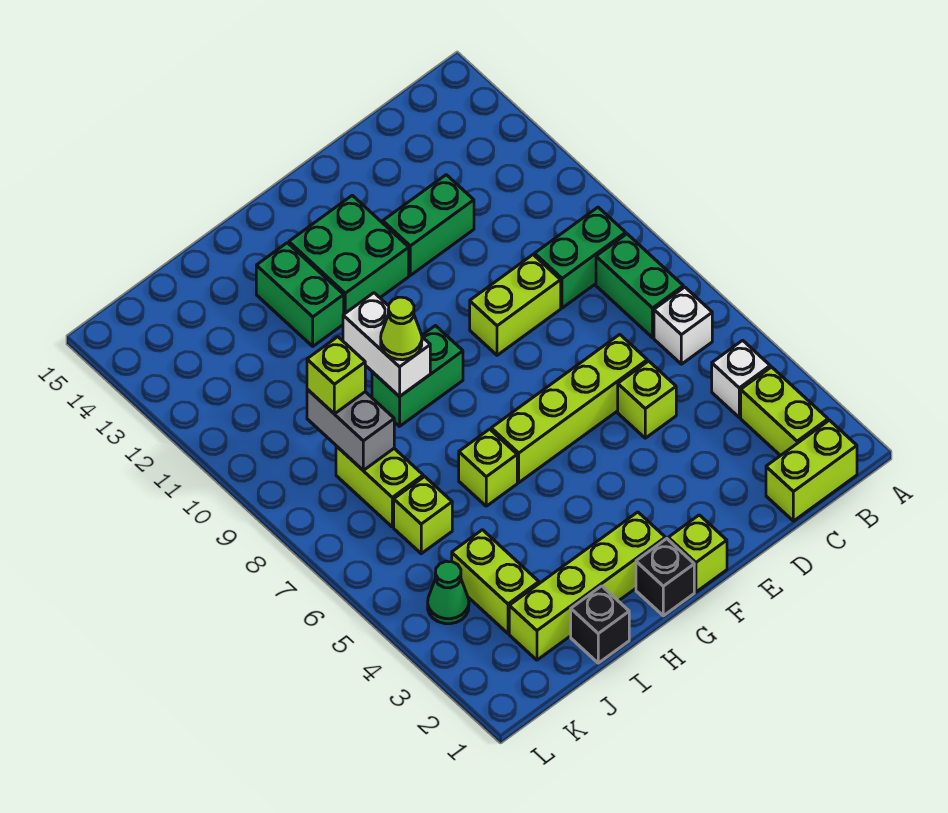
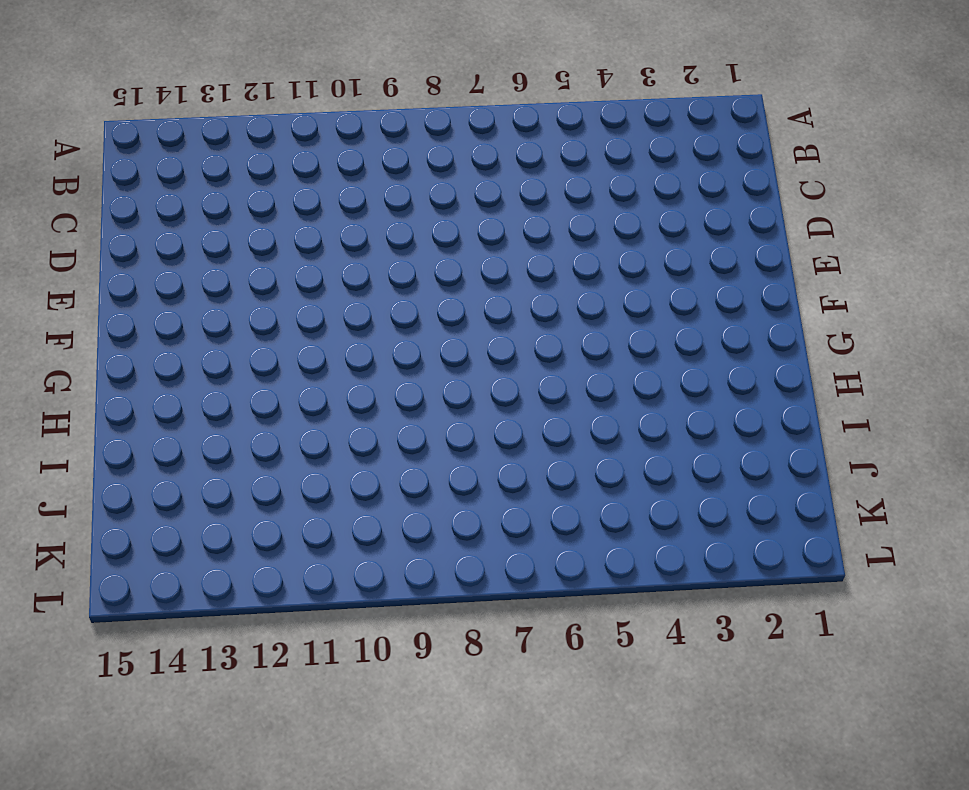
none -> lime 1x2 brick [766,420,857,521]
none -> lime 1x2 brick [741,367,828,456]
none -> white 1x1 brick [712,340,770,417]

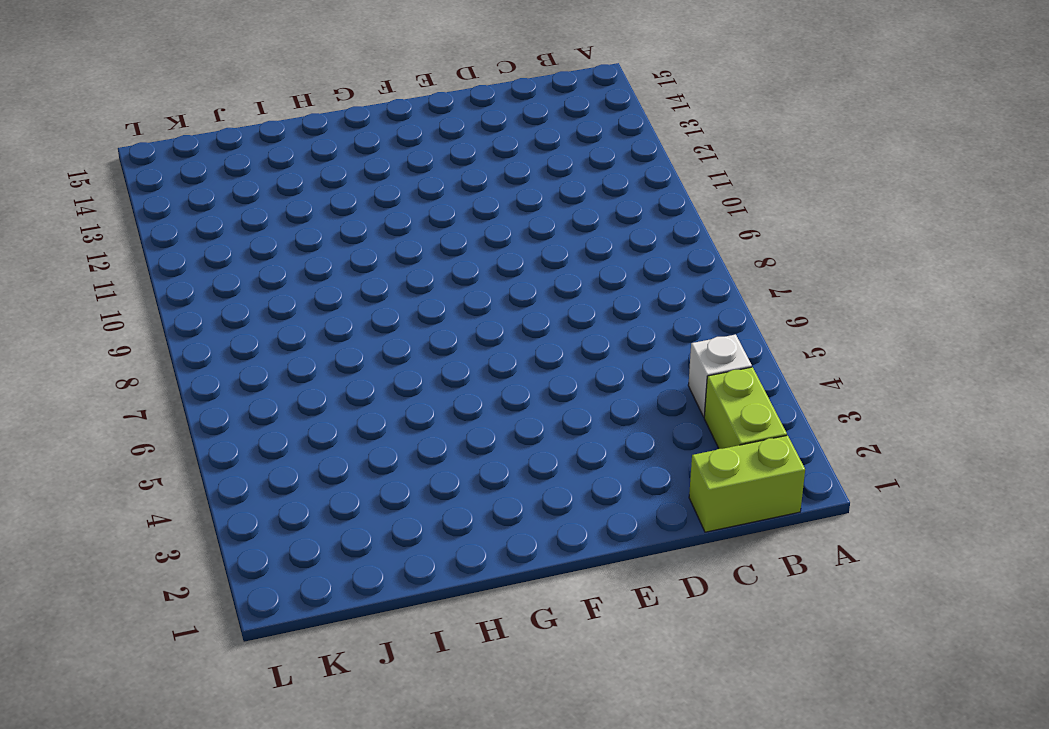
none -> white 1x1 brick [654,287,712,364]
none -> green 1x2 brick [596,234,683,338]
none -> green 1x2 brick [535,207,626,308]

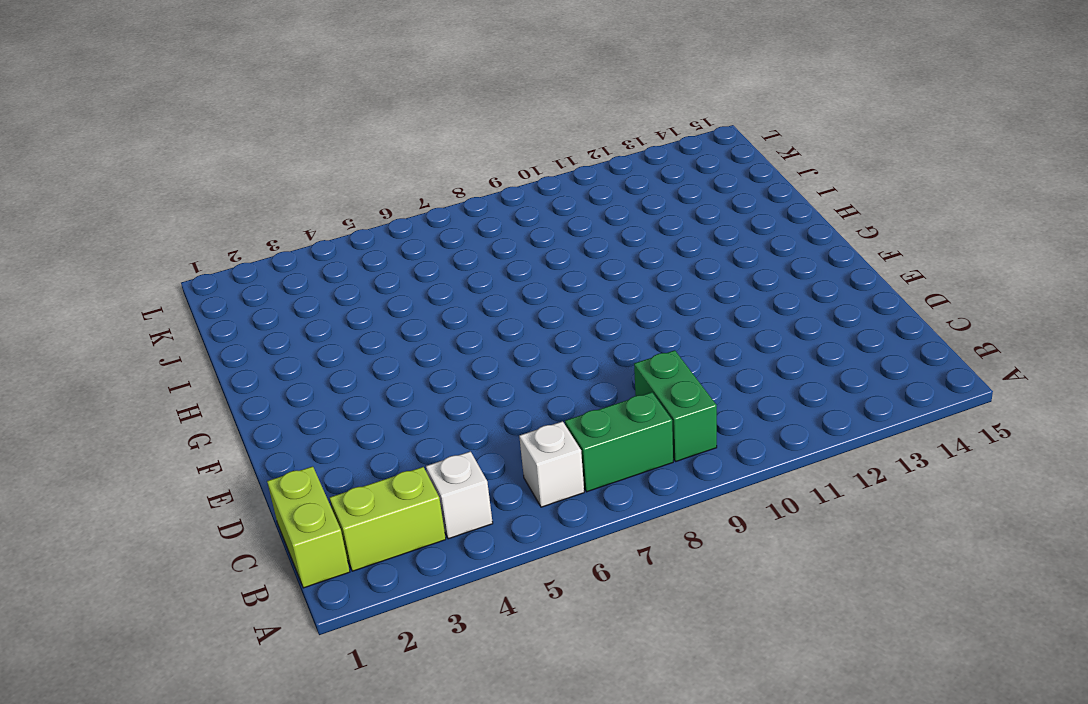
none -> lime 1x1 brick [618,361,676,438]
none -> lime 1x4 brick [491,334,647,483]
none -> lime 1x2 brick [470,255,561,355]

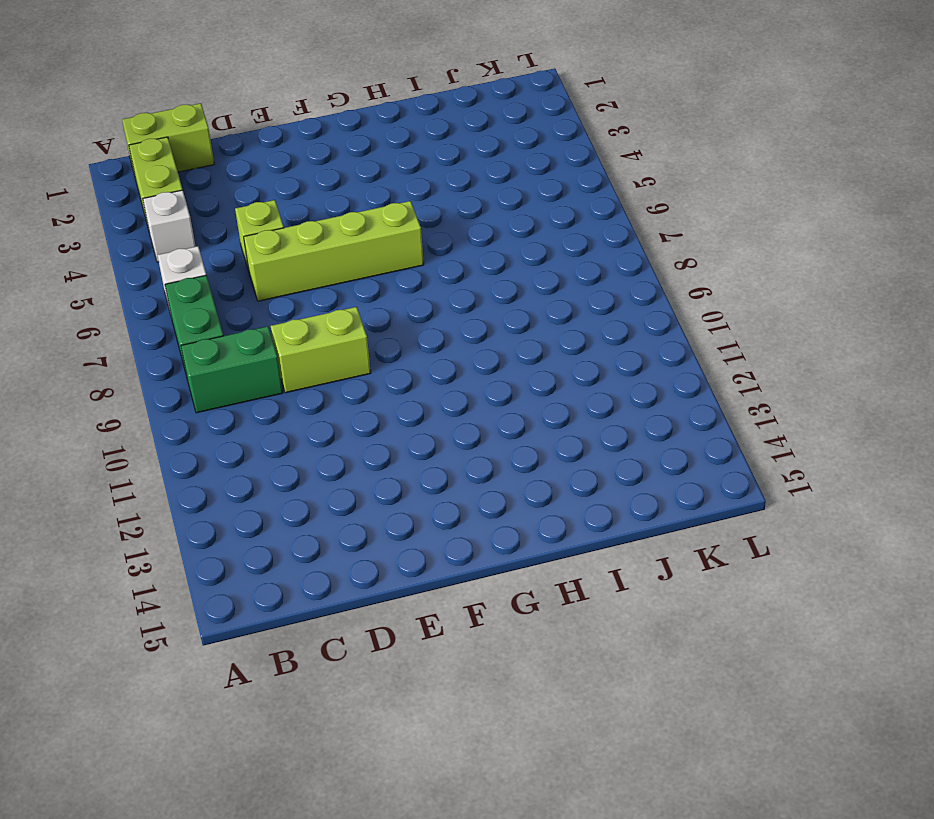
none -> green 1x2 brick [383,175,474,275]
none -> lime 1x1 brick [668,515,727,592]
none -> green 2x2 brick [289,195,409,314]

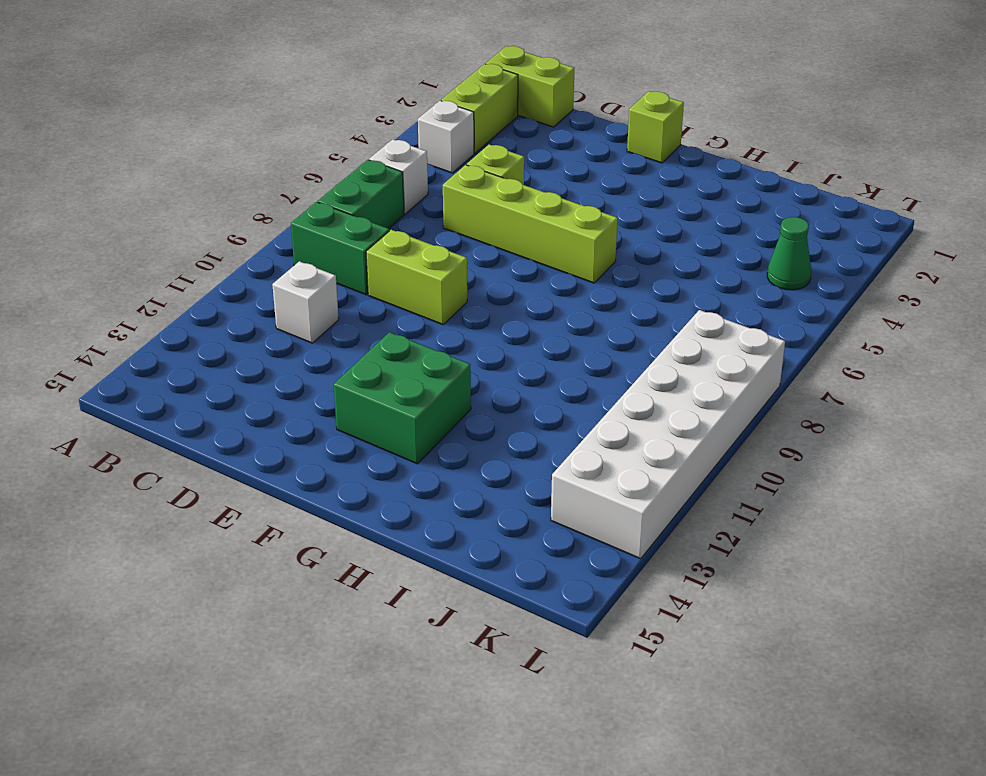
white 1x1 brick [272,261,339,343] -> none
white 2x6 brick [551,310,785,559] -> none
none -> green 1x2 brick [383,175,474,275]
none -> black 1x1 brick [636,539,694,616]
none -> lime 1x4 brick [509,512,665,660]

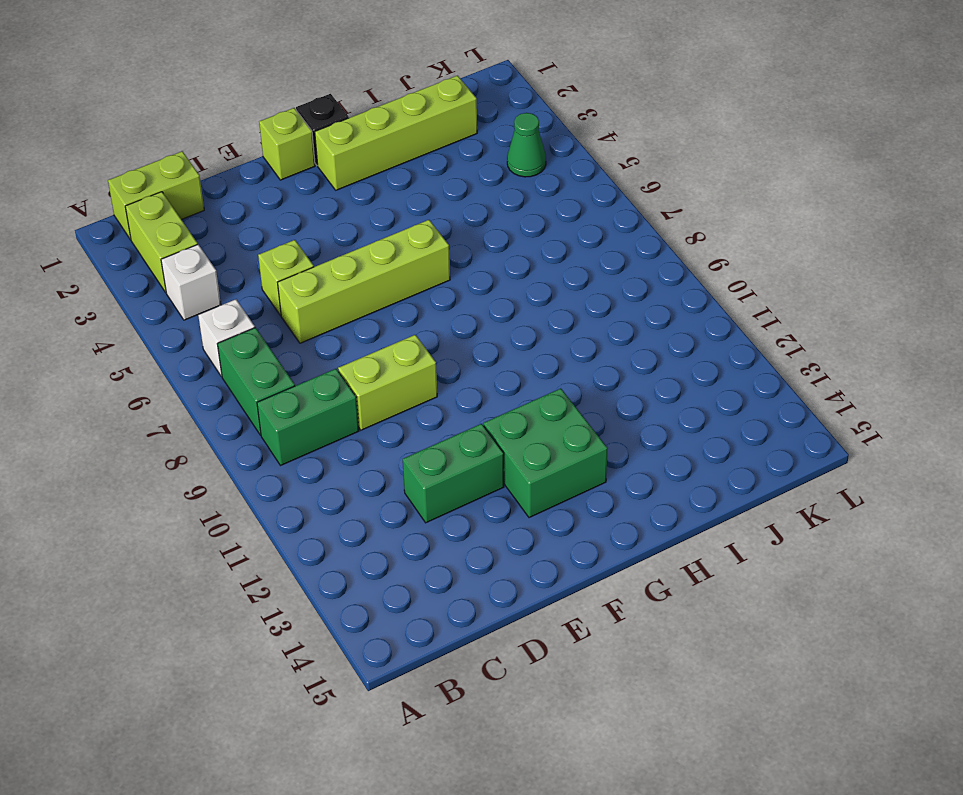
none -> green 1x2 brick [372,326,463,426]
none -> lime 1x1 brick [459,429,517,506]
none -> green 1x2 brick [256,243,344,346]

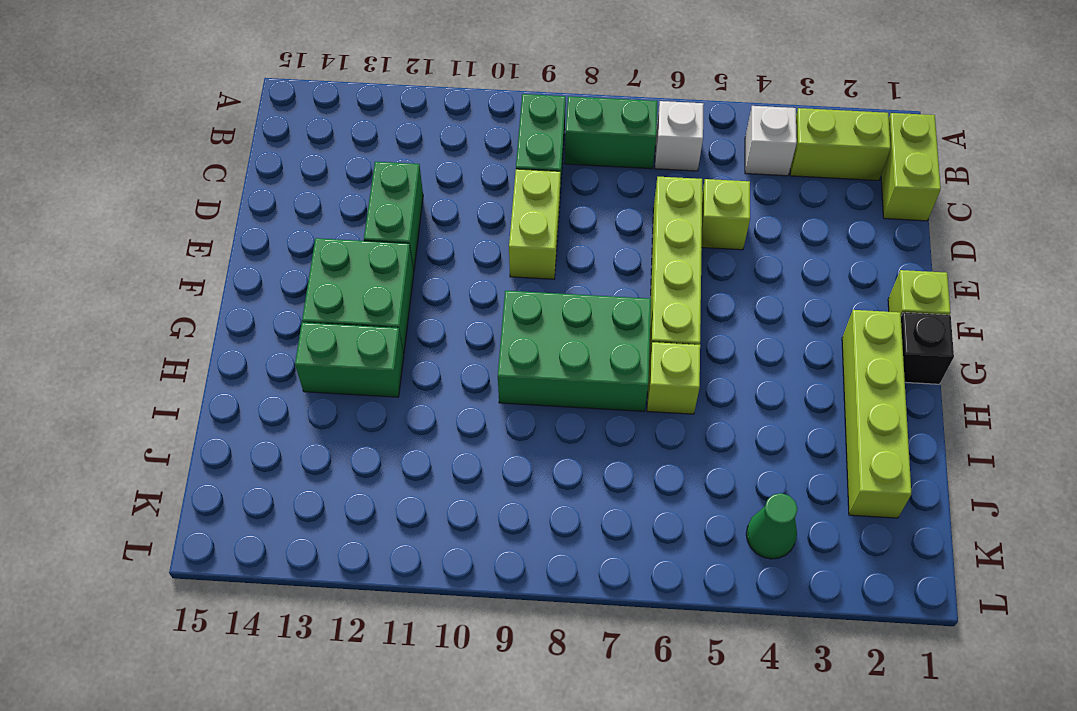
green 2x3 brick [498,291,651,411] -> green 1x2 brick [372,326,463,426]
none -> black 1x1 brick [571,586,629,663]
none -> lime 1x2 brick [452,530,539,633]
none -> lime 1x1 brick [394,476,452,554]

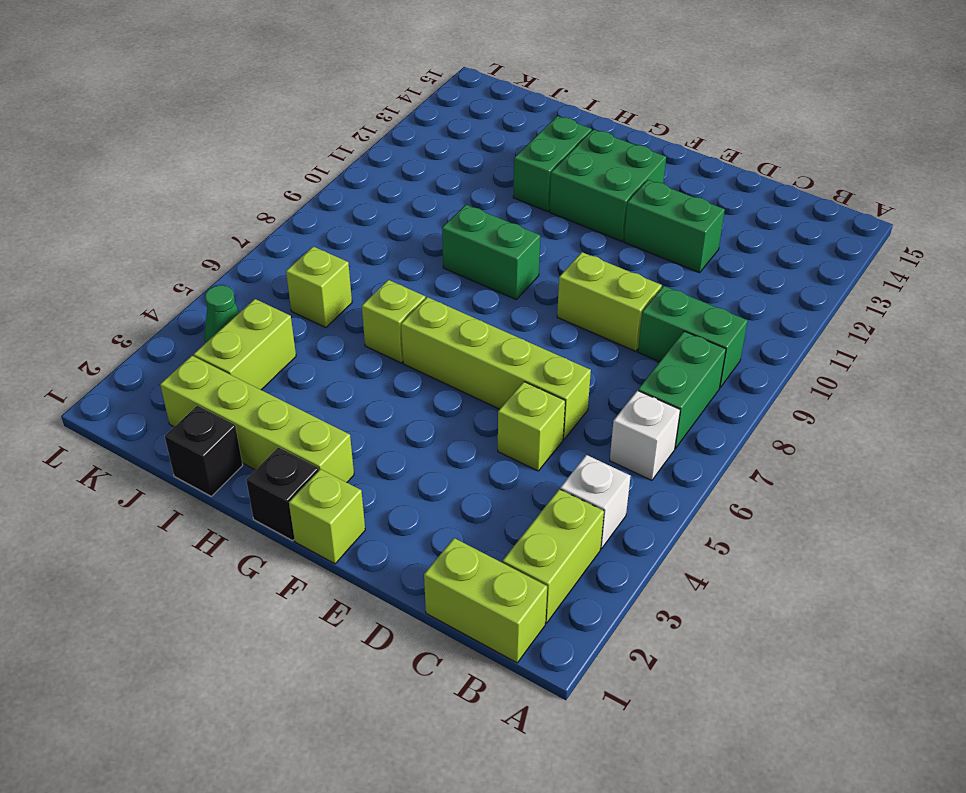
none -> lime 1x2 brick [336,446,423,527]
none -> white 1x2 brick [343,293,430,397]
none -> grey 1x2 brick [307,389,394,470]

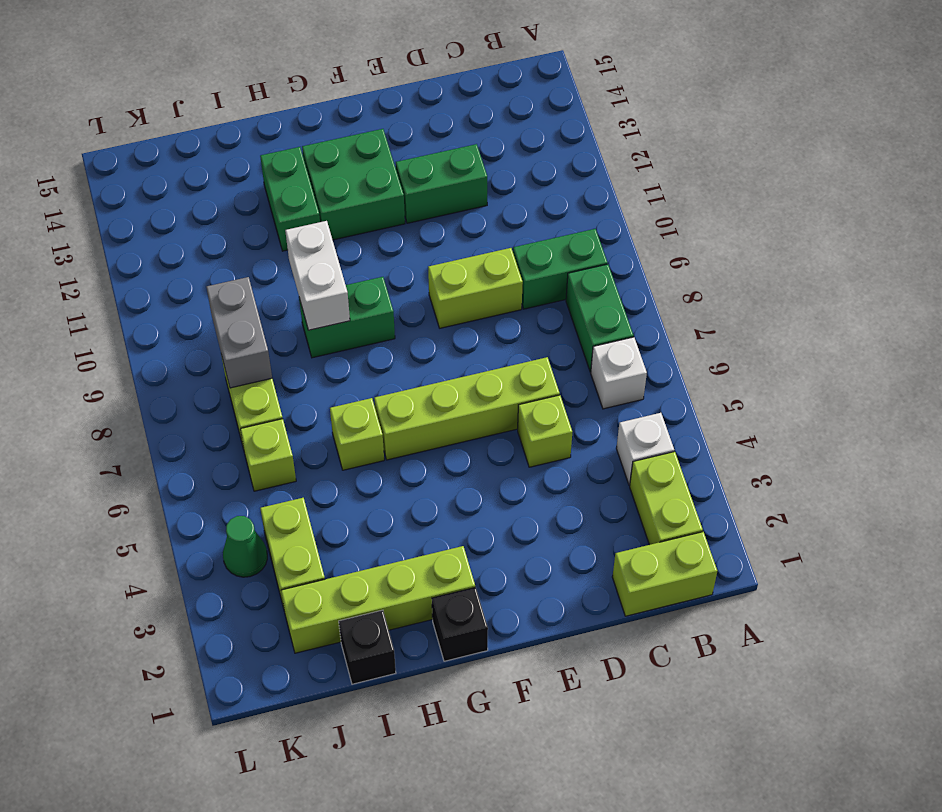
none -> lime 1x1 brick [668,515,727,592]
none -> lime 1x1 cone [381,297,422,360]
none -> lime 1x1 brick [307,337,365,414]

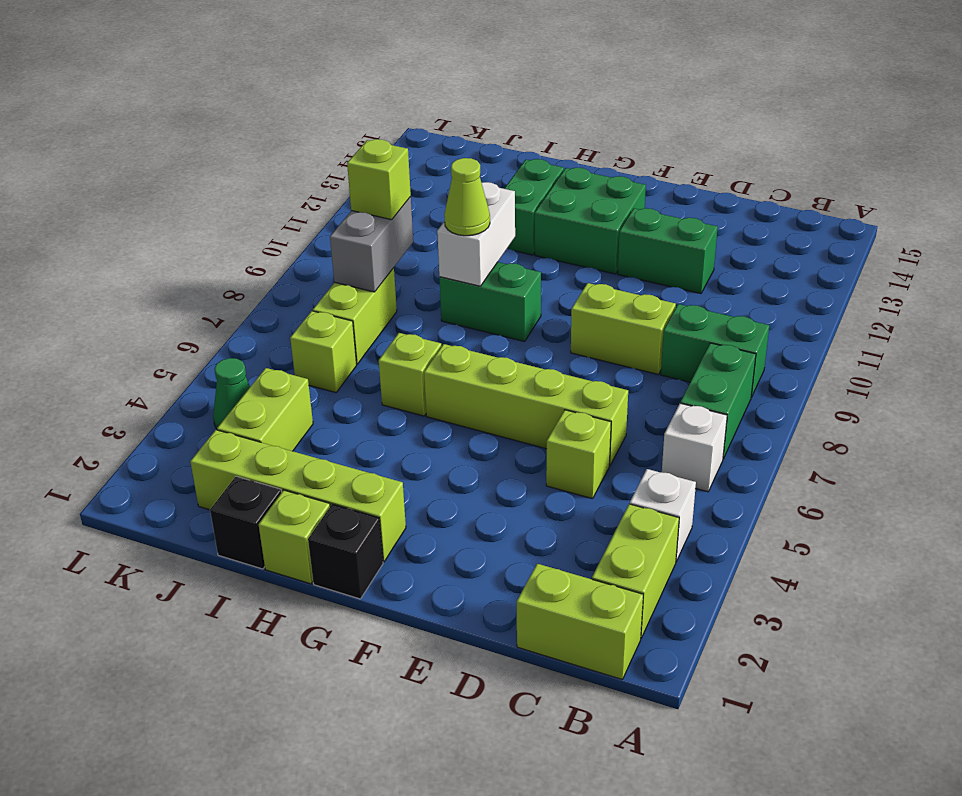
lime 1x1 brick [259,490,330,584] -> lime 1x1 brick moved to [668,515,727,592]

